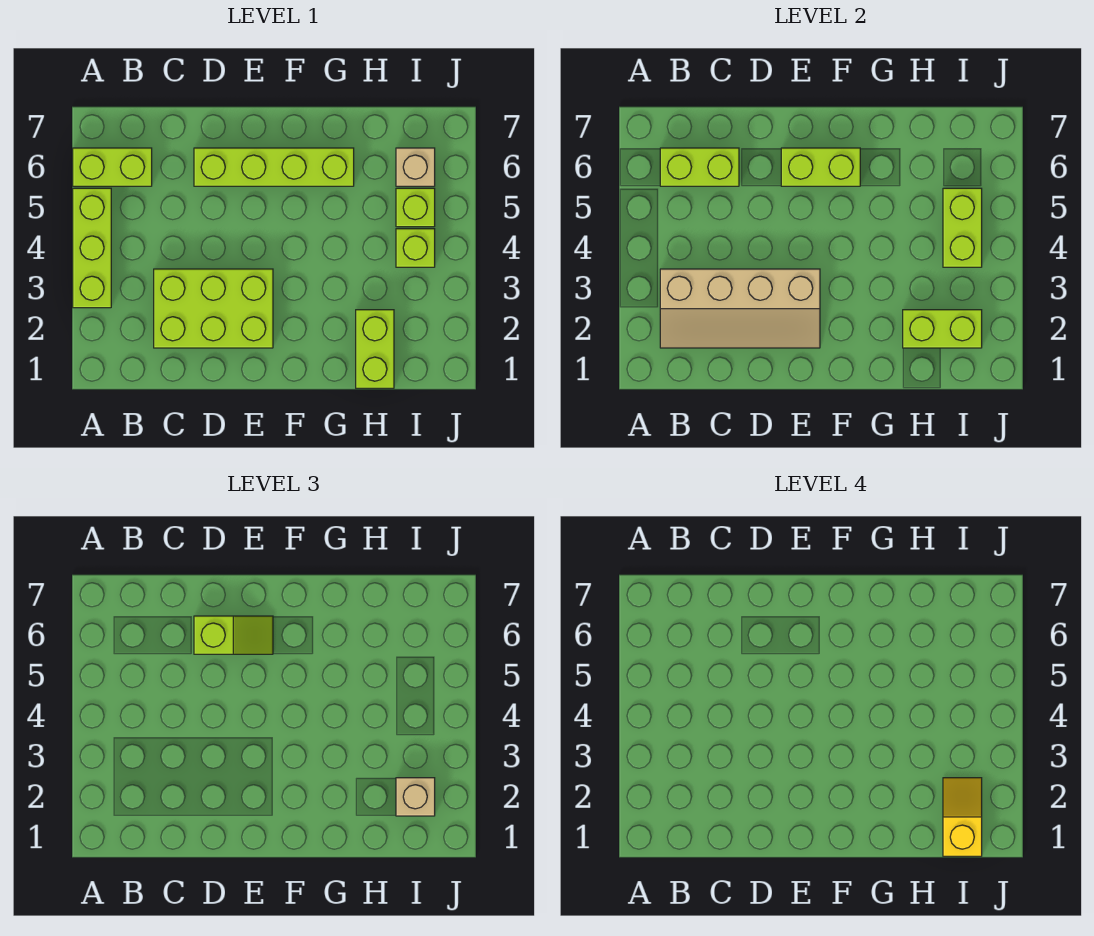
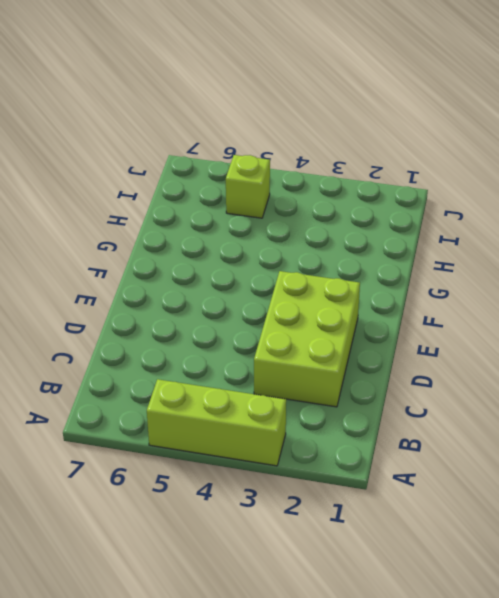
none -> lime 1x2 brick [73,148,152,186]
none -> lime 1x4 brick [194,148,354,186]
none -> lime 1x2 brick [356,310,394,388]

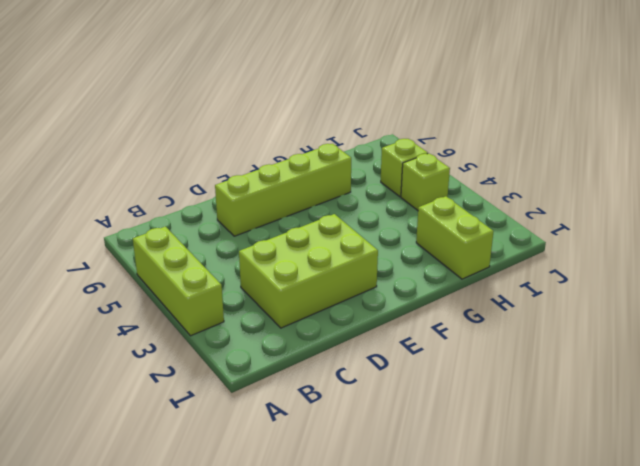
none -> lime 1x2 brick [73,148,152,186]
none -> tan 1x1 brick [396,148,435,186]
none -> tan 2x4 slope [660,269,820,348]

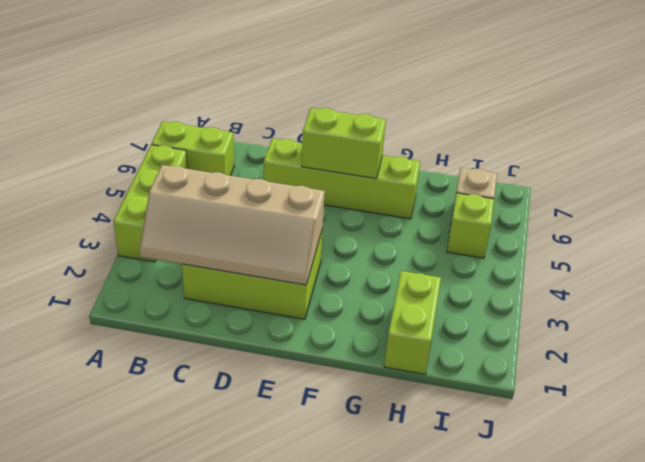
none -> lime 1x1 brick [396,229,435,267]
none -> lime 1x2 brick [660,148,739,186]
none -> lime 1x2 brick [903,310,982,348]

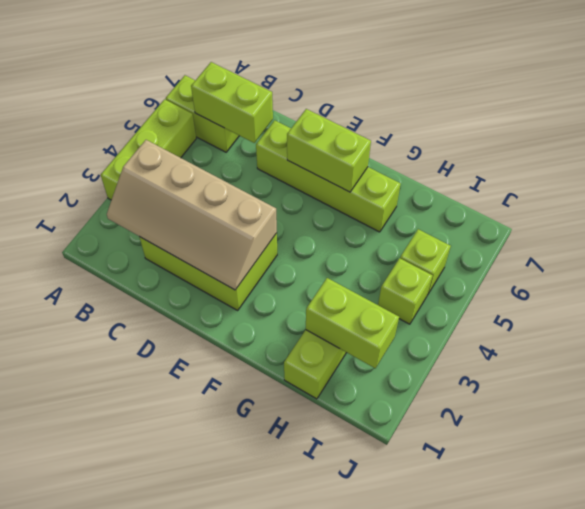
none -> tan 1x1 brick [396,148,435,186]
none -> lime 1x2 brick [943,188,982,267]
none -> lime 1x2 slope [194,616,273,654]

